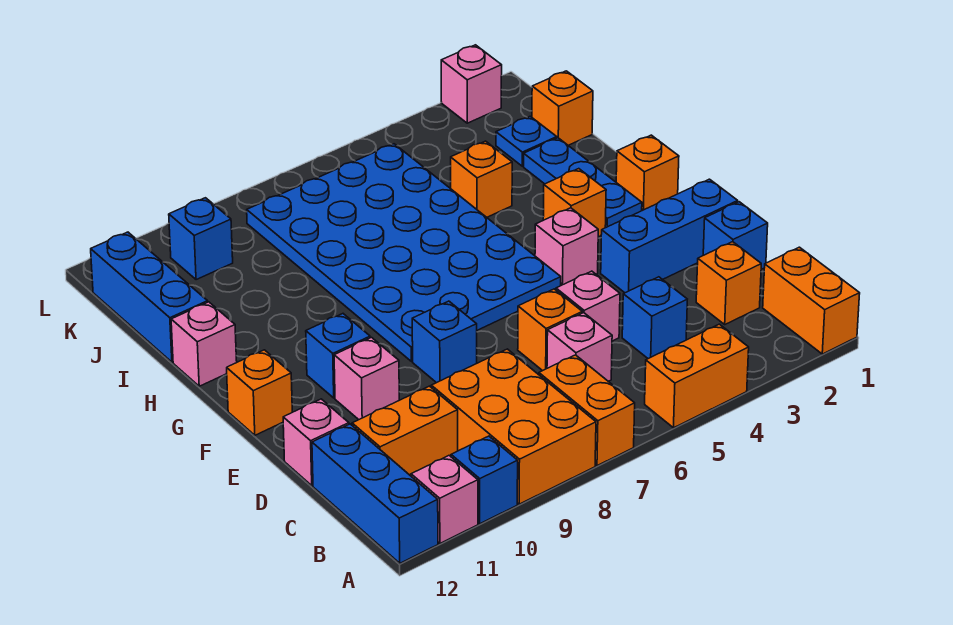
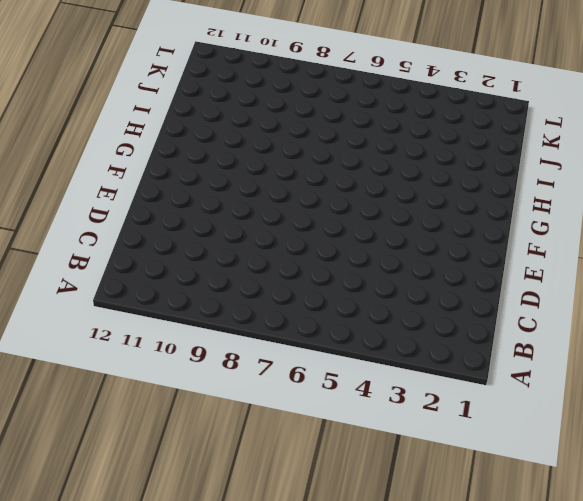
none -> orange 1x2 brick [763,247,860,354]
none -> orange 1x2 brick [645,324,749,428]
none -> orange 1x2 brick [539,355,635,466]
none -> orange 2x3 brick [431,349,596,504]

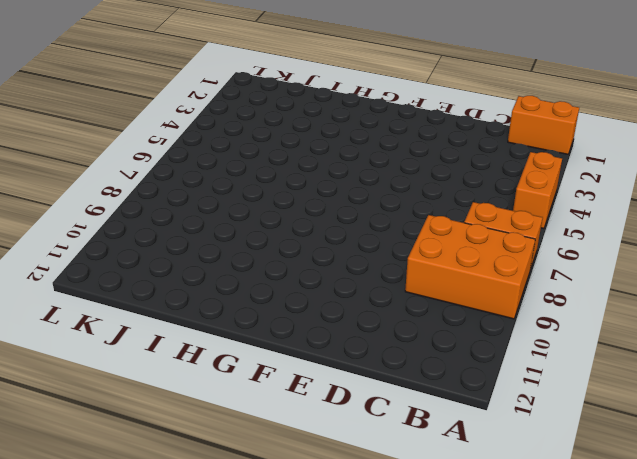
none -> blue 1x1 brick [451,436,518,524]
none -> pink 1x1 brick [411,456,478,543]
none -> blue 1x3 brick [312,424,438,563]
none -> orange 1x1 brick [696,242,761,324]

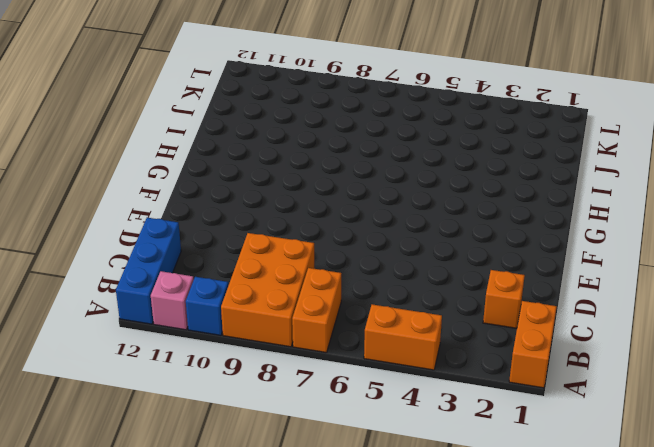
none -> blue 1x1 brick [622,277,687,359]
none -> pink 1x1 brick [547,313,612,381]
none -> orange 1x2 brick [352,386,458,476]
none -> blue 1x1 brick [703,202,768,269]

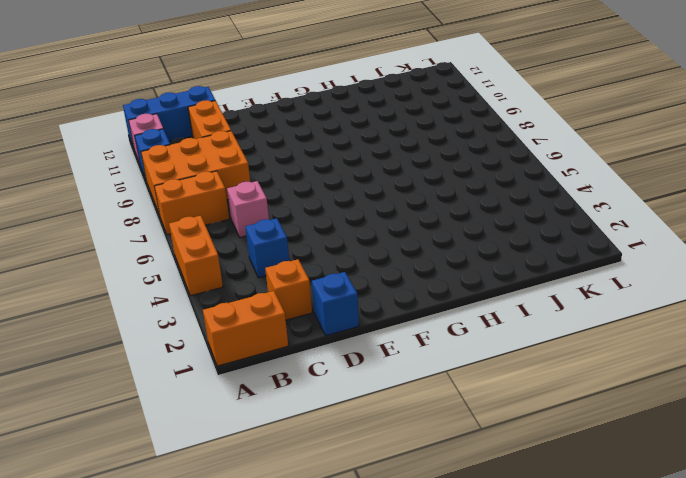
none -> pink 1x1 brick [556,271,620,341]
none -> orange 1x1 brick [518,289,582,371]
none -> pink 1x1 brick [283,399,349,486]
none -> blue 1x3 brick [601,179,738,293]

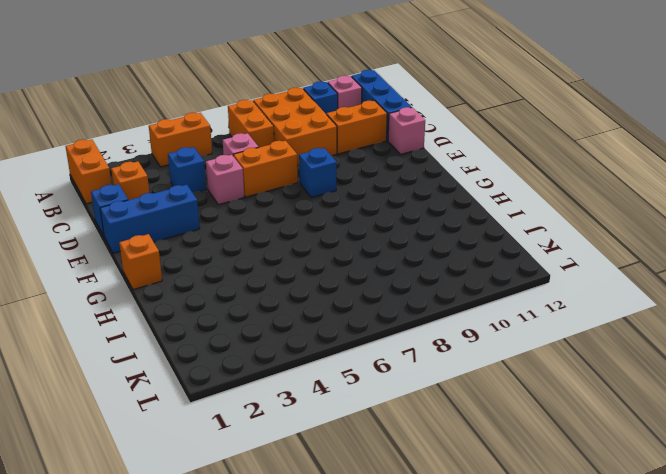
orange 1x2 brick [233,141,298,197] -> orange 1x1 brick [518,289,582,371]
none -> pink 1x1 brick [334,337,399,420]
none -> pink 1x1 brick [535,208,598,285]
none -> blue 4x6 plate [247,144,561,361]
none -> blue 1x1 brick [306,314,370,398]

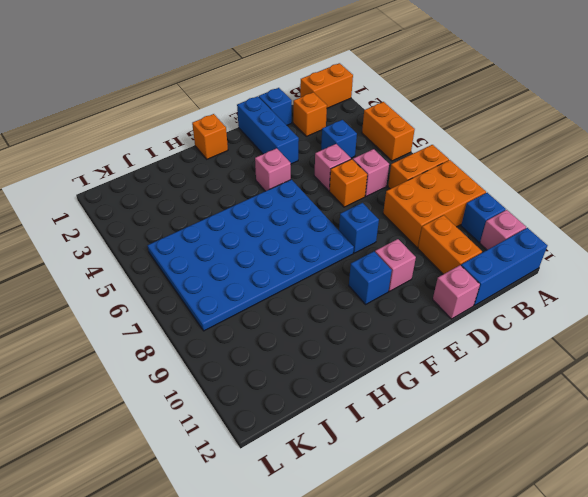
none -> orange 1x1 brick [227,350,292,435]
none -> blue 1x3 plate [524,138,642,228]
none -> orange 1x1 brick [543,169,606,237]
none -> pink 1x1 brick [171,302,237,386]

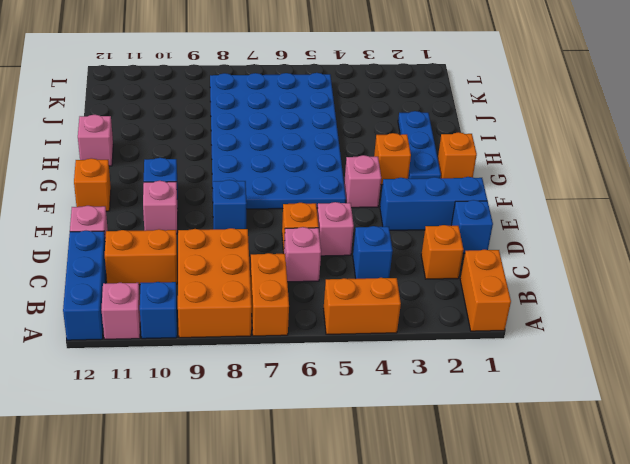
none -> orange 1x1 brick [451,141,512,217]
none -> blue 1x3 brick [91,232,208,362]
none -> orange 1x1 brick [532,71,593,145]
none -> blue 1x1 plate [496,116,557,166]

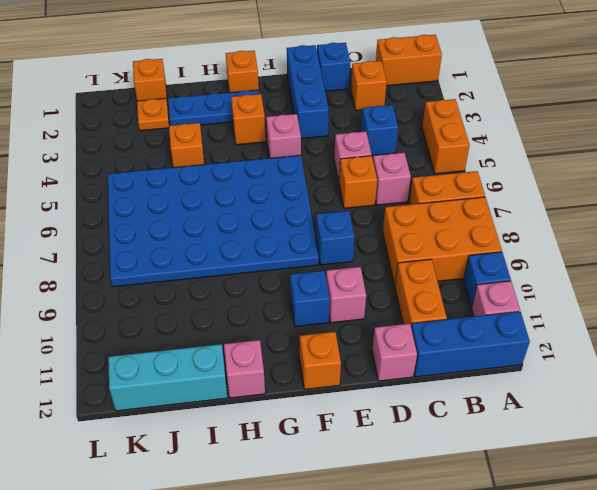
cyan 1x3 brick [108,344,228,411] -> blue 1x3 brick [91,232,208,362]
orange 1x1 plate [137,98,169,131] -> blue 1x1 plate [496,116,557,166]
none -> blue 1x1 brick [169,198,233,280]
none -> pink 1x1 brick [441,45,502,123]

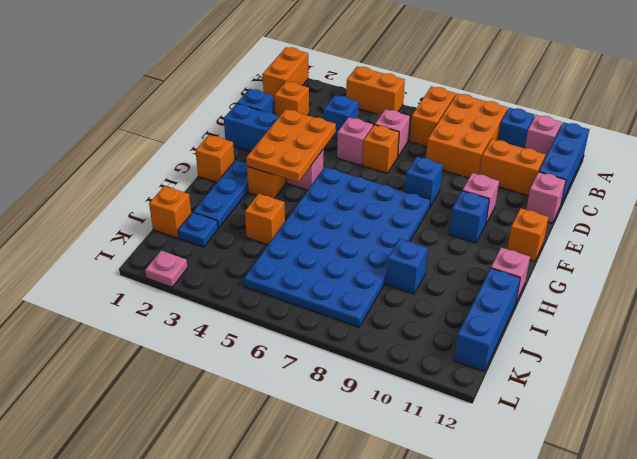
orange 2x3 plate [246,109,336,182] -> none
blue 1x1 brick [386,239,428,294] -> blue 1x1 brick moved to [169,198,233,280]
pink 1x1 plate [145,251,188,287] -> pink 1x1 brick [441,45,502,123]

